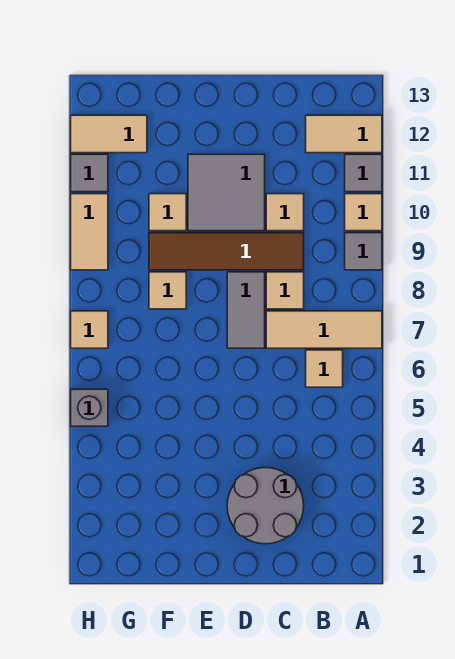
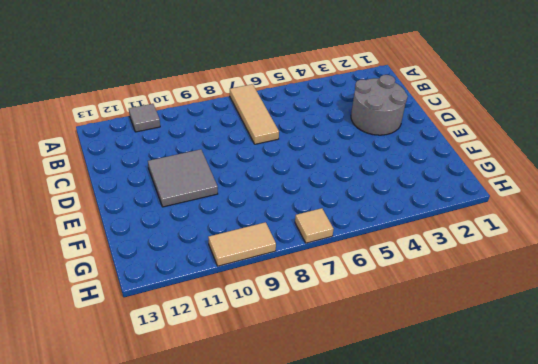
none -> grey 1x1 tile [345,233,382,270]
none -> tan 1x1 tile [345,194,382,231]
none -> tan 1x2 tile [306,115,382,153]

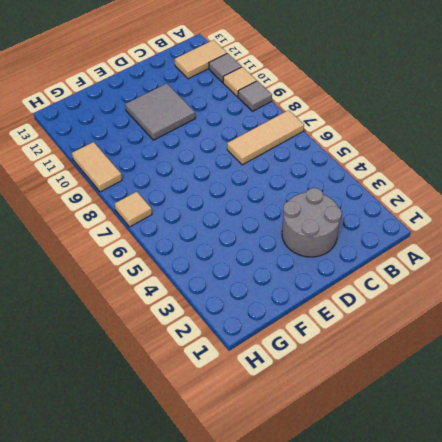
none -> tan 1x1 tile [306,350,343,387]
none -> tan 1x1 tile [266,272,304,309]
none -> brown 1x4 tile [149,233,304,270]

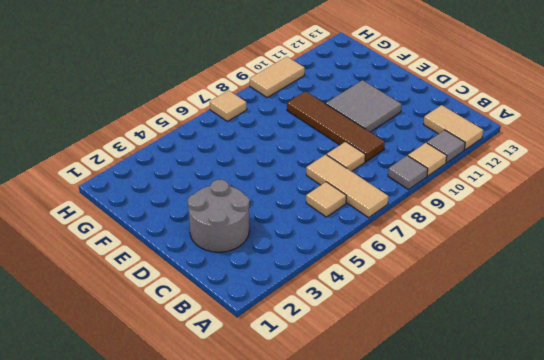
none -> tan 1x1 tile [266,194,304,231]
none -> grey 1x2 tile [227,272,265,348]
none -> tan 1x1 tile [149,272,186,309]

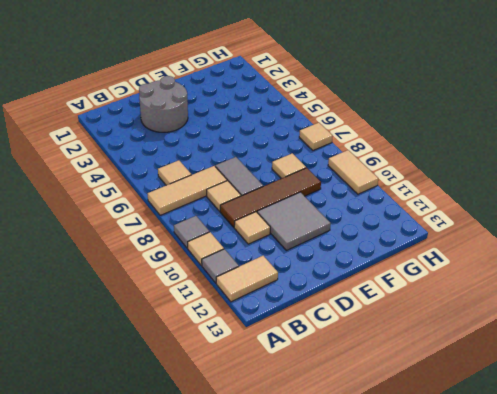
none -> tan 1x1 tile [149,194,186,231]
none -> tan 1x2 tile [71,115,147,153]
none -> grey 1x1 brick [71,389,108,426]

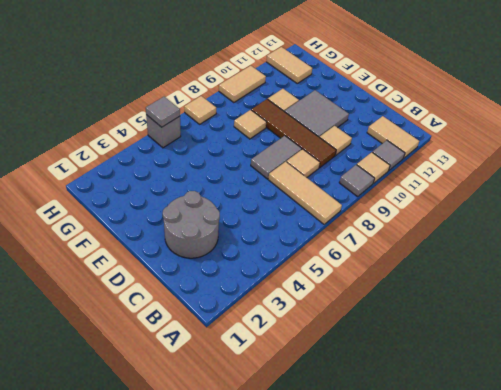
grey 1x1 tile [146,97,180,127] -> grey 1x1 tile moved to [71,154,108,192]
none -> tan 1x1 tile [306,350,343,387]

